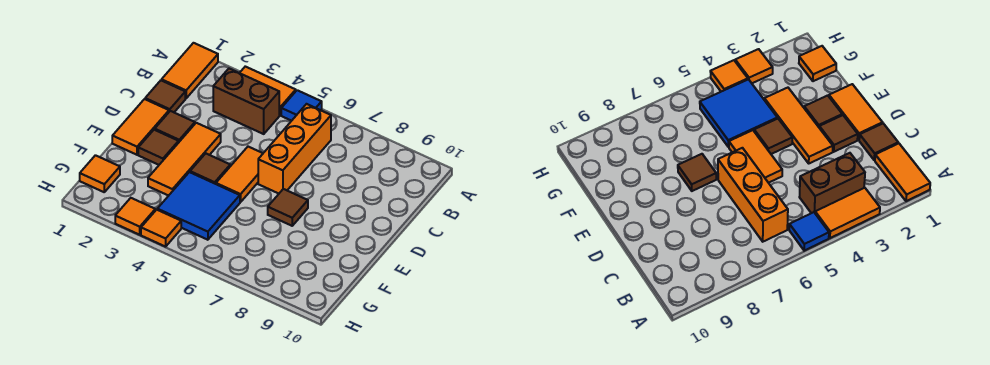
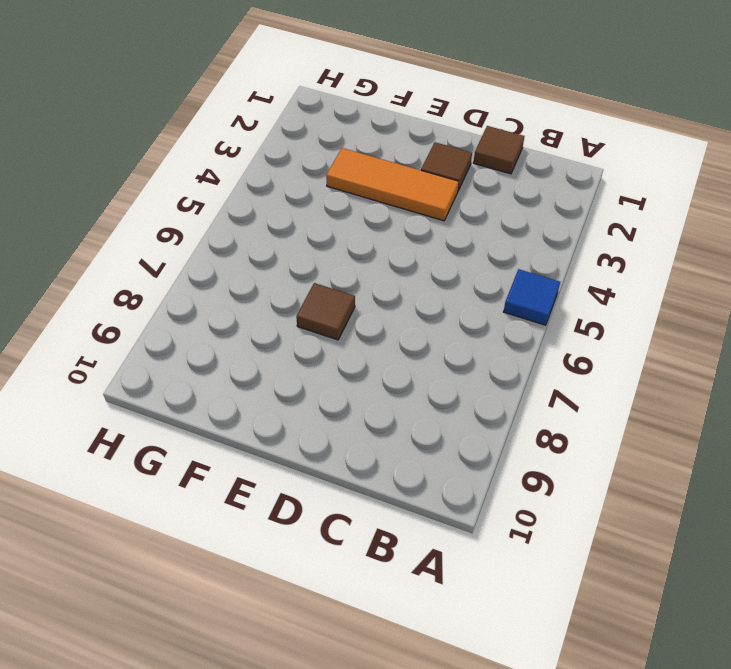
none -> orange 1x2 tile [162,43,218,98]
none -> orange 1x2 tile [240,67,296,115]
none -> brown 1x2 brick [213,69,279,134]

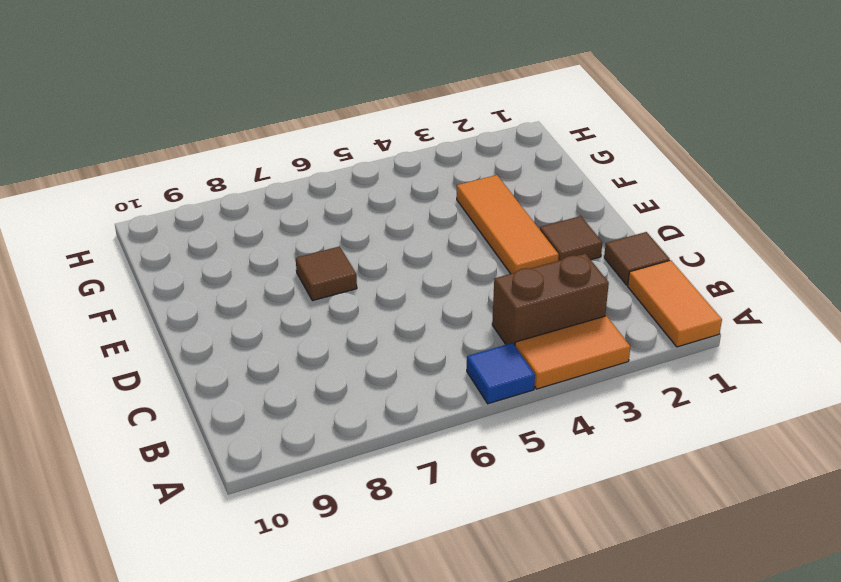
none -> orange 1x3 brick [258,104,331,194]
none -> orange 1x2 tile [112,99,169,155]
none -> orange 1x2 tile [216,147,263,202]

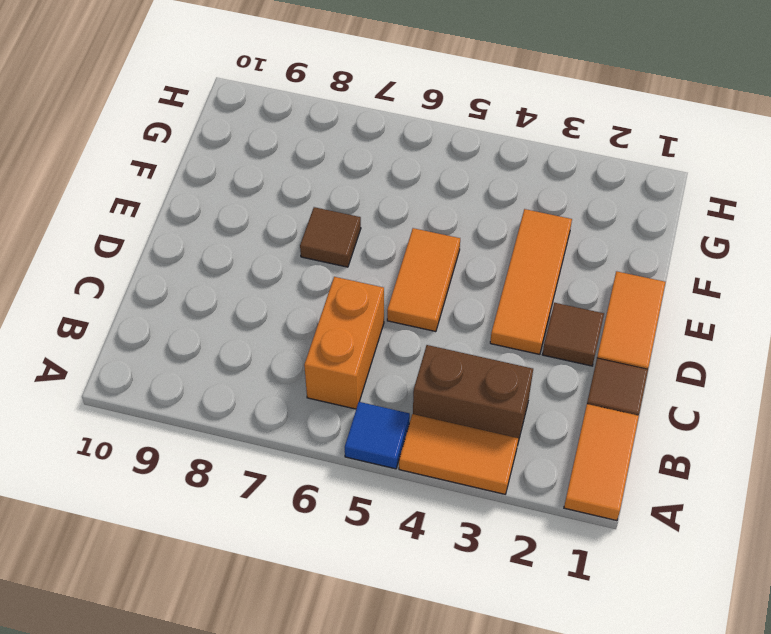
orange 1x2 brick [304,277,384,409] -> orange 1x3 brick [258,104,331,194]
none -> brown 1x1 tile [138,130,179,165]
none -> brown 1x1 tile [190,153,230,184]
none -> blue 2x2 tile [157,172,240,240]

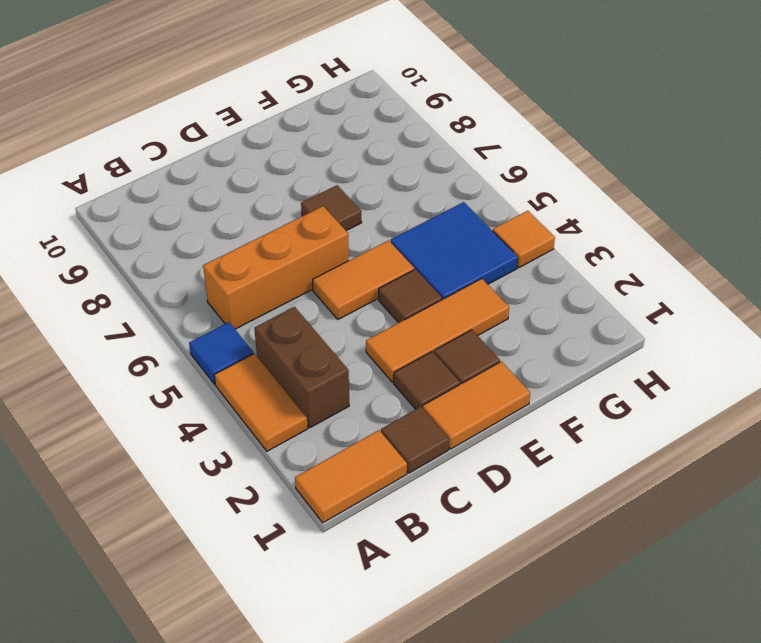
none -> orange 1x1 tile [80,155,120,192]
none -> orange 1x1 tile [115,198,155,235]

